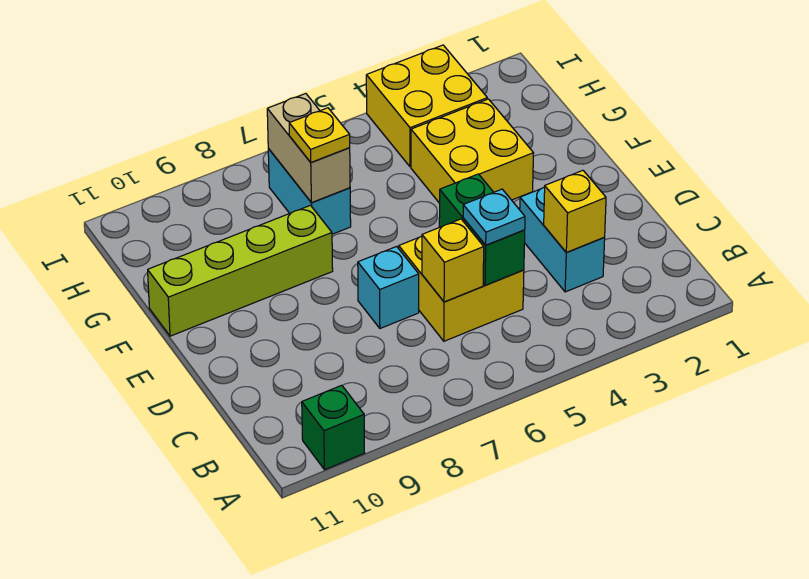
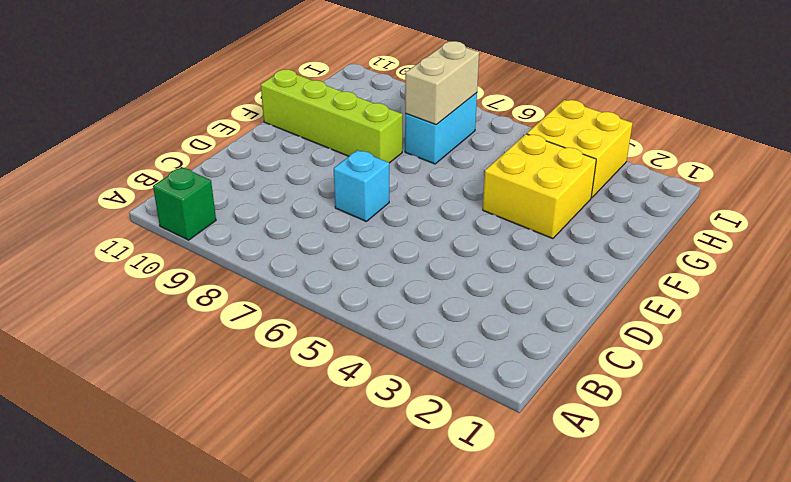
none -> cyan 1x2 brick [520,187,605,292]
none -> yellow 2x2 brick [399,236,524,341]
none -> yellow 1x1 brick [544,170,606,253]

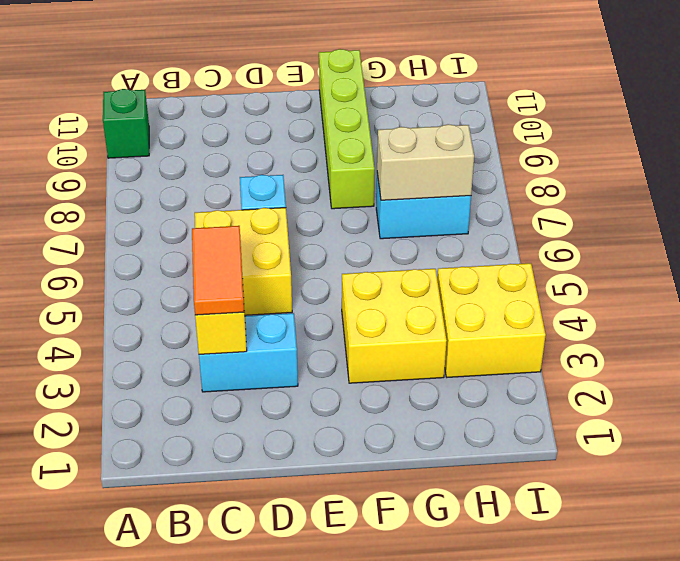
orange 1x2 tile [192,226,244,315] -> none
none -> green 1x2 brick [439,174,525,285]
none -> yellow 1x1 brick [422,219,484,302]
none -> cyan 1x1 plate [463,189,525,245]

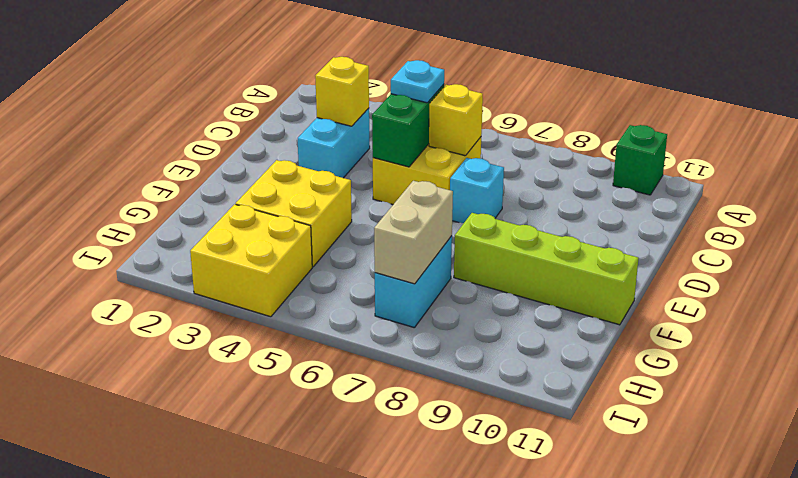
none -> yellow 1x1 plate [289,108,350,163]

